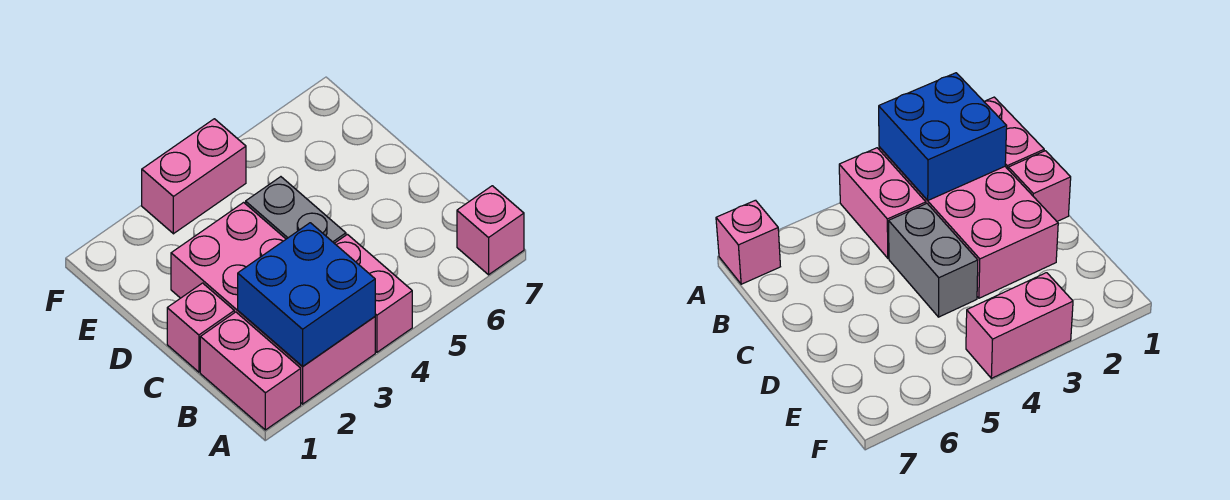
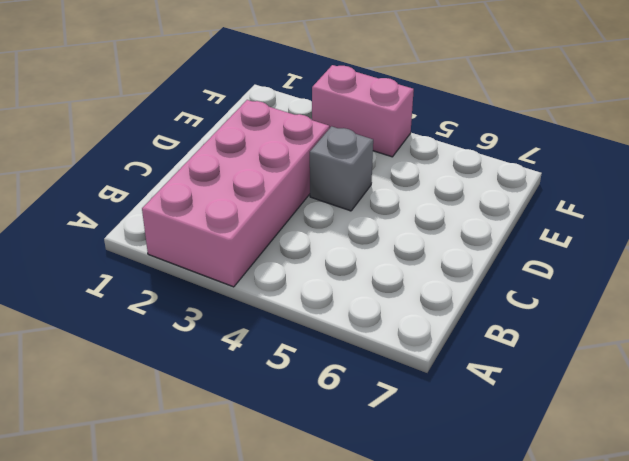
grey 1x1 brick [310,126,373,211] -> grey 1x2 brick [246,177,346,243]
none -> pink 1x2 brick [200,312,301,430]
none -> pink 1x2 brick [334,234,412,352]

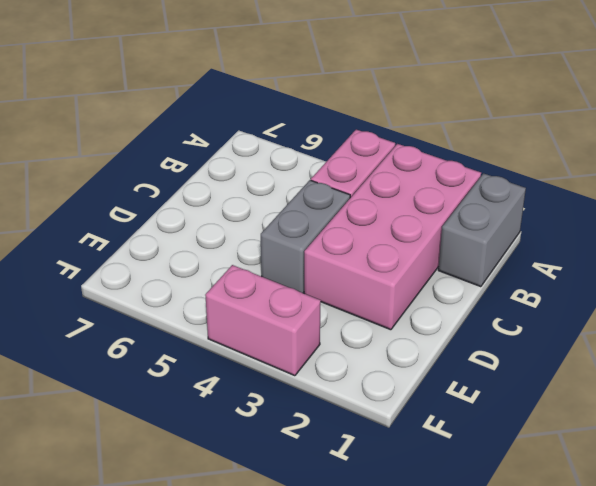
grey 1x2 brick [438,173,526,287] -> pink 1x2 brick [200,312,301,430]
none -> pink 1x1 brick [457,186,524,275]
none -> pink 1x1 brick [167,283,234,372]

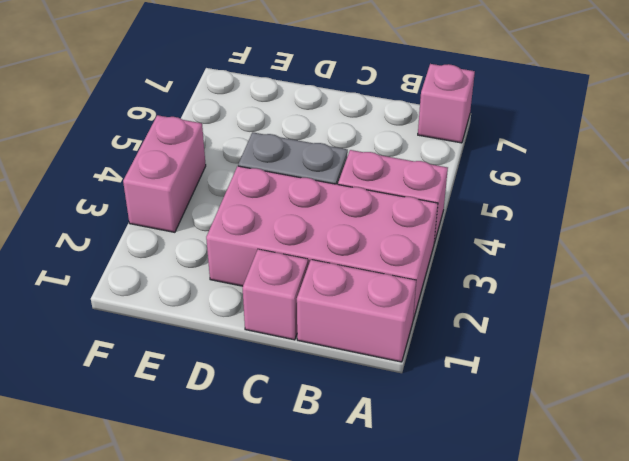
none -> blue 2x2 brick [238,223,375,367]

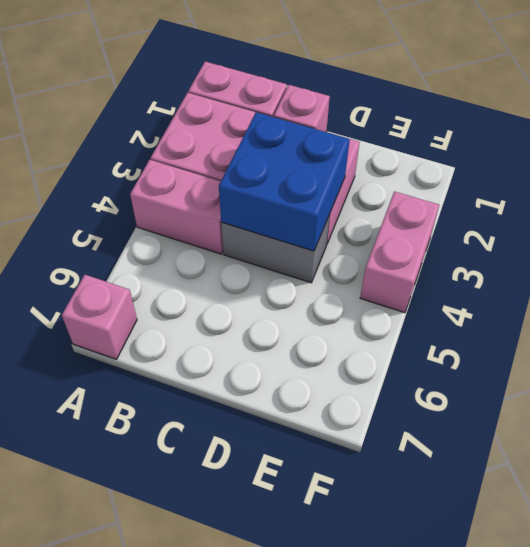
blue 2x2 brick [219,112,350,251] -> blue 2x2 brick moved to [238,223,375,367]

